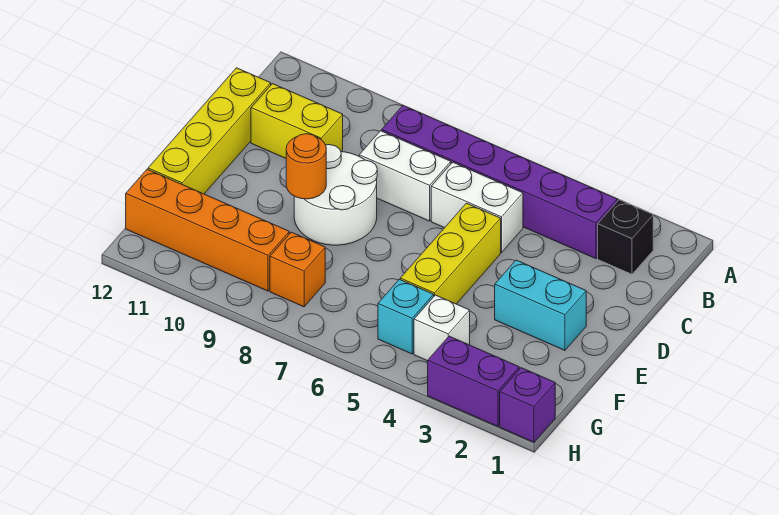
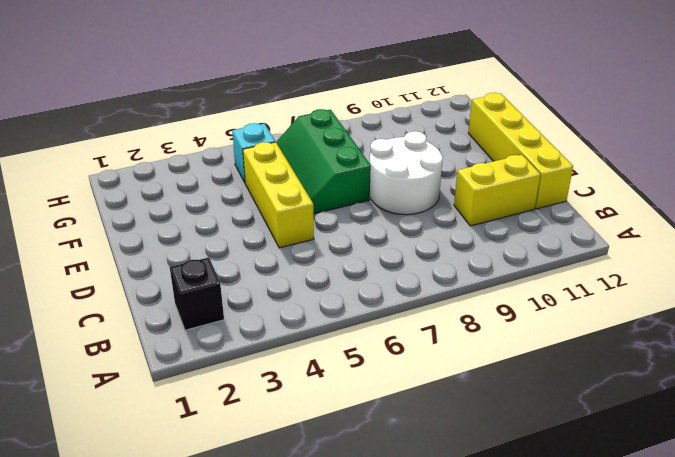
green 2x3 slope [276,109,371,214] -> none
none -> purple 1x6 brick [382,106,617,259]
none -> white 1x2 brick [431,162,523,253]
none -> white 1x2 brick [359,131,451,221]

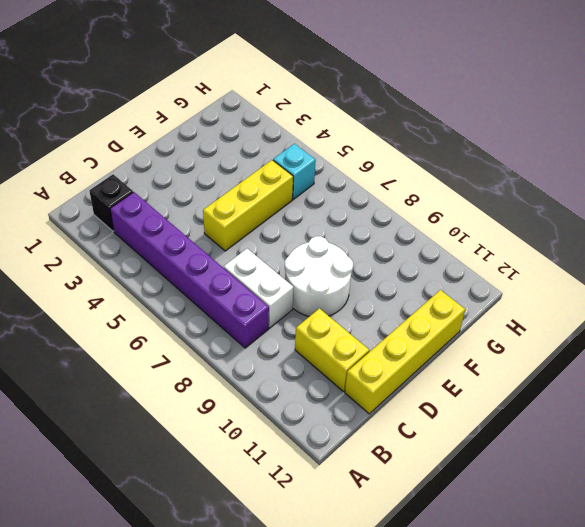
none -> white 1x2 brick [431,162,523,253]
none -> cyan 1x2 brick [495,260,586,350]
none -> white 1x1 brick [414,295,470,361]

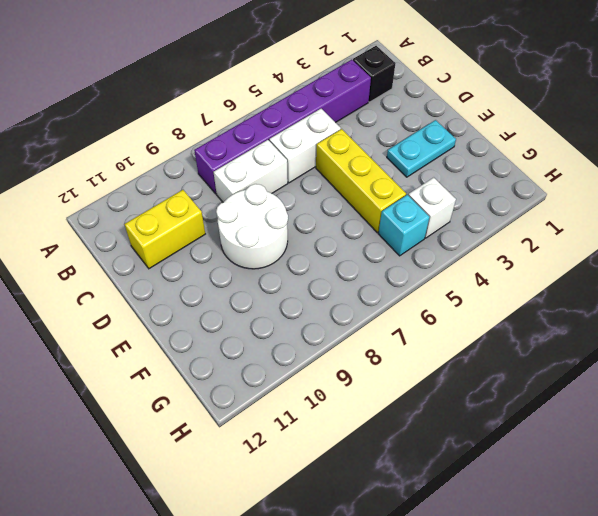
cyan 1x2 plate [387,120,456,177] -> cyan 1x2 brick [495,260,586,350]
none -> yellow 1x4 brick [148,68,271,194]
none -> orange 1x1 brick [270,232,325,307]
none -> orange 1x4 brick [126,169,289,291]

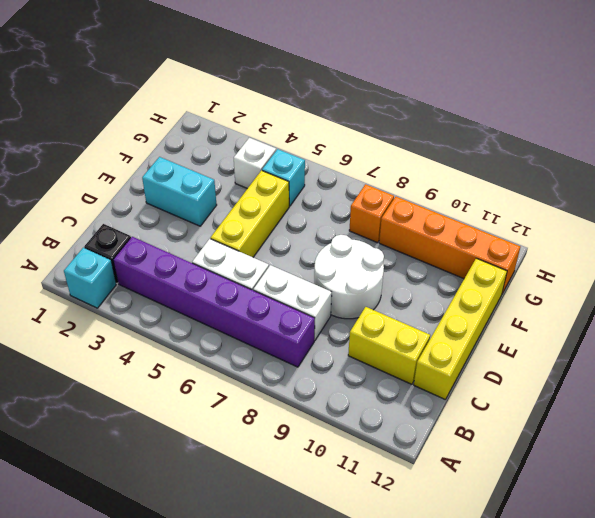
cyan 1x1 brick [64,248,116,308] -> none
none -> purple 1x1 brick [500,368,555,442]
none -> purple 1x2 brick [428,336,519,426]
none -> orange 1x1 round brick [286,134,326,199]

